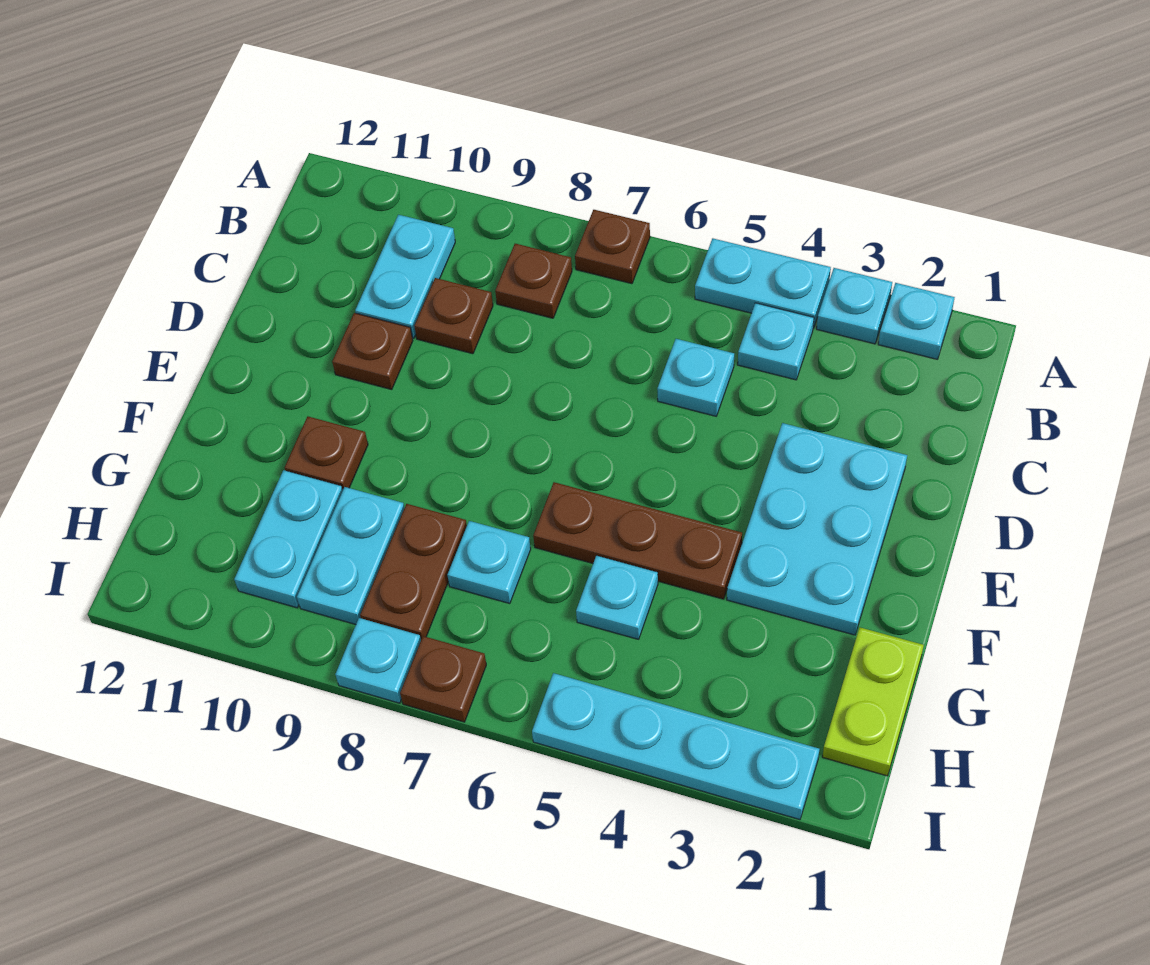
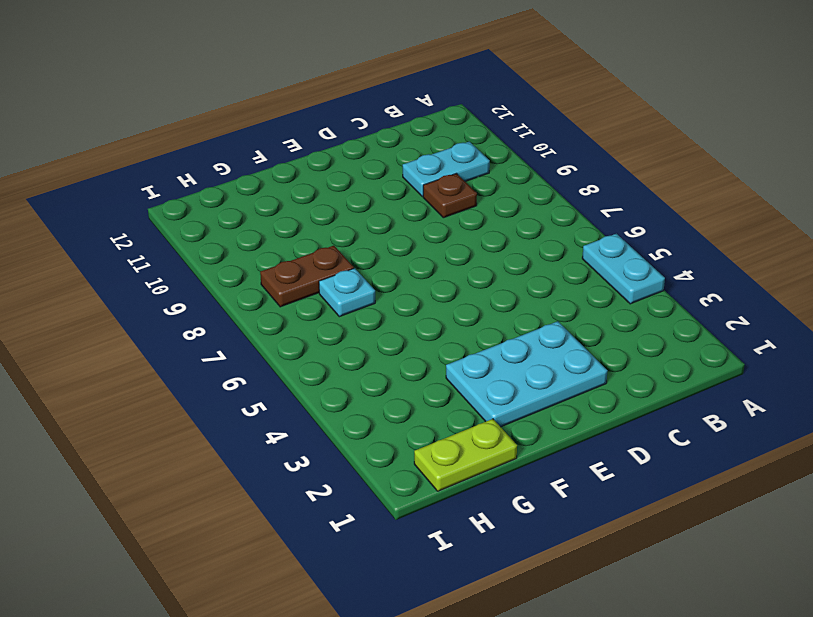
none -> cyan 1x1 plate [878,283,955,359]
none -> cyan 1x1 plate [817,268,892,344]
none -> brown 1x1 plate [575,210,650,284]

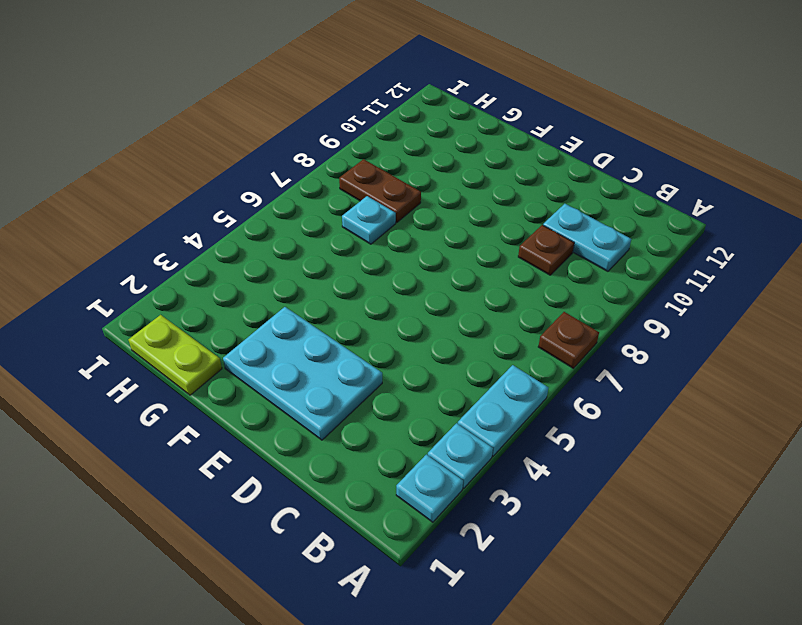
none -> cyan 1x1 plate [738,303,814,380]
none -> brown 1x1 plate [495,244,572,318]
none -> cyan 1x1 plate [657,339,734,416]

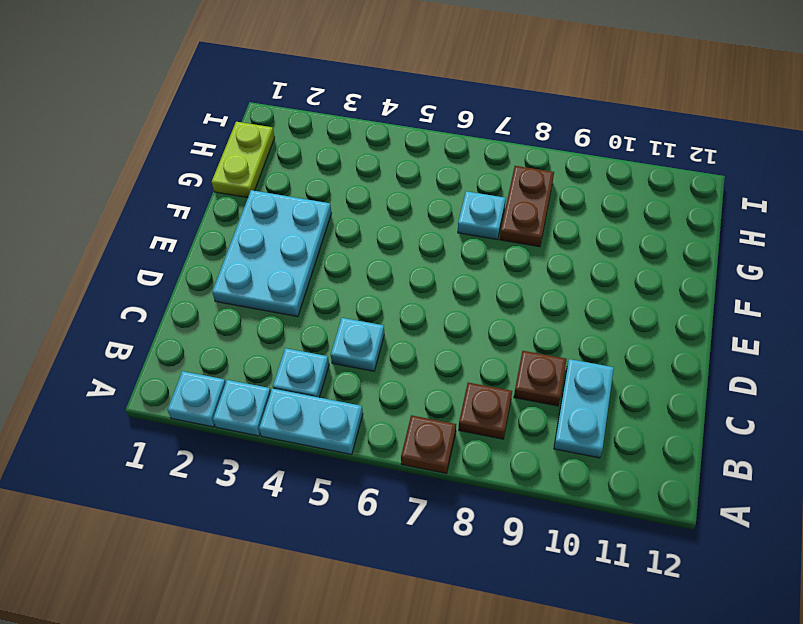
none -> brown 1x1 plate [332,313,413,389]
none -> brown 1x3 plate [533,482,742,599]
none -> brown 1x1 plate [285,417,368,490]

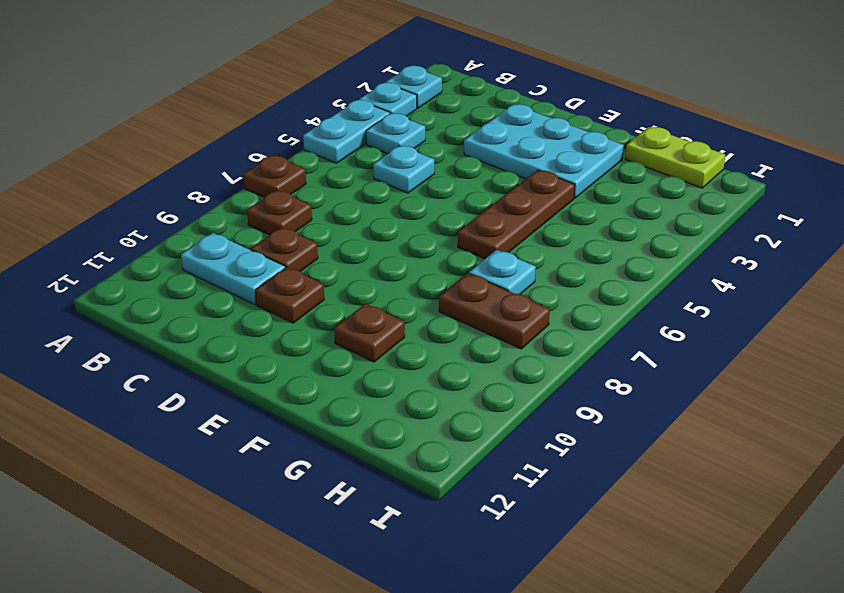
none -> cyan 1x1 plate [576,556,658,639]
none -> cyan 1x2 plate [297,487,404,625]
none -> cyan 1x2 plate [234,470,343,608]

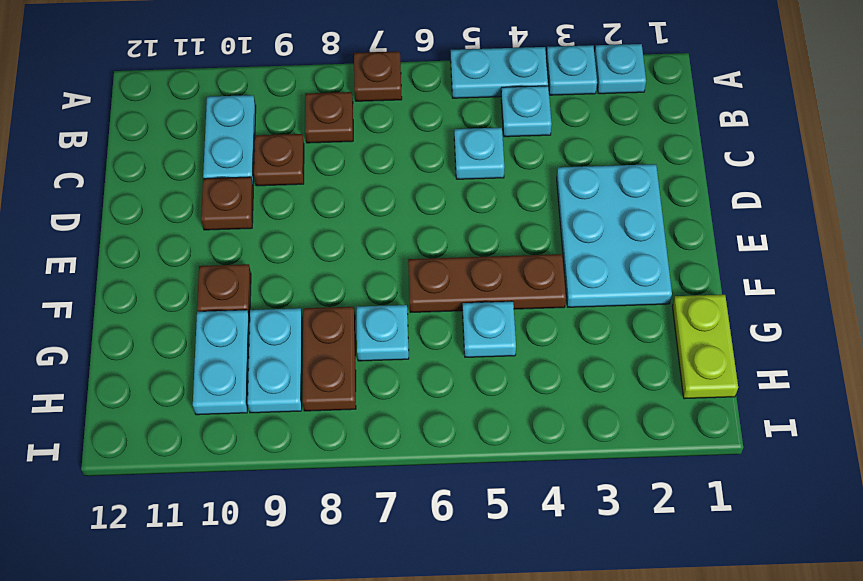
none -> cyan 1x4 plate [532,673,819,820]
none -> brown 1x1 plate [400,636,486,722]
none -> cyan 1x1 plate [335,618,421,703]

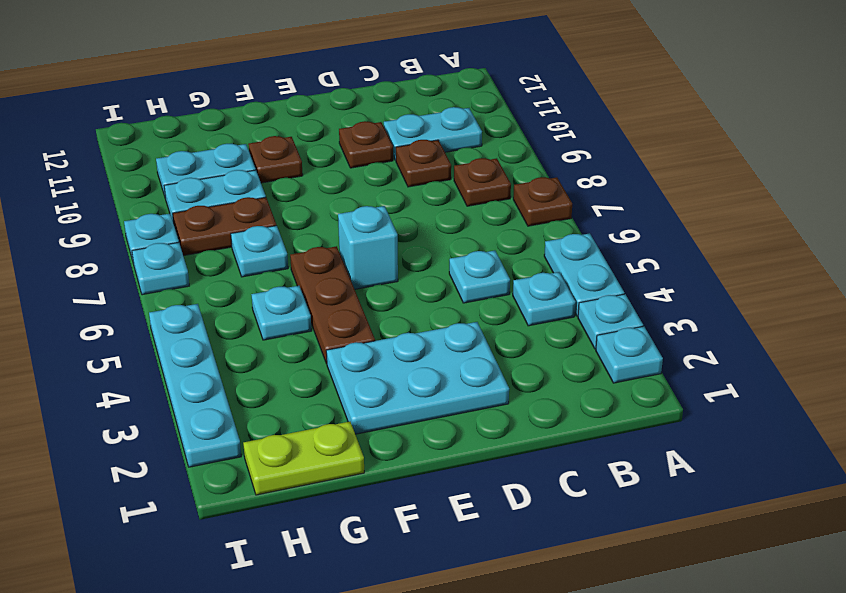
cyan 1x1 brick [338,206,398,289] -> none
cyan 1x1 plate [132,242,189,295] -> brown 1x1 plate [400,636,486,722]

